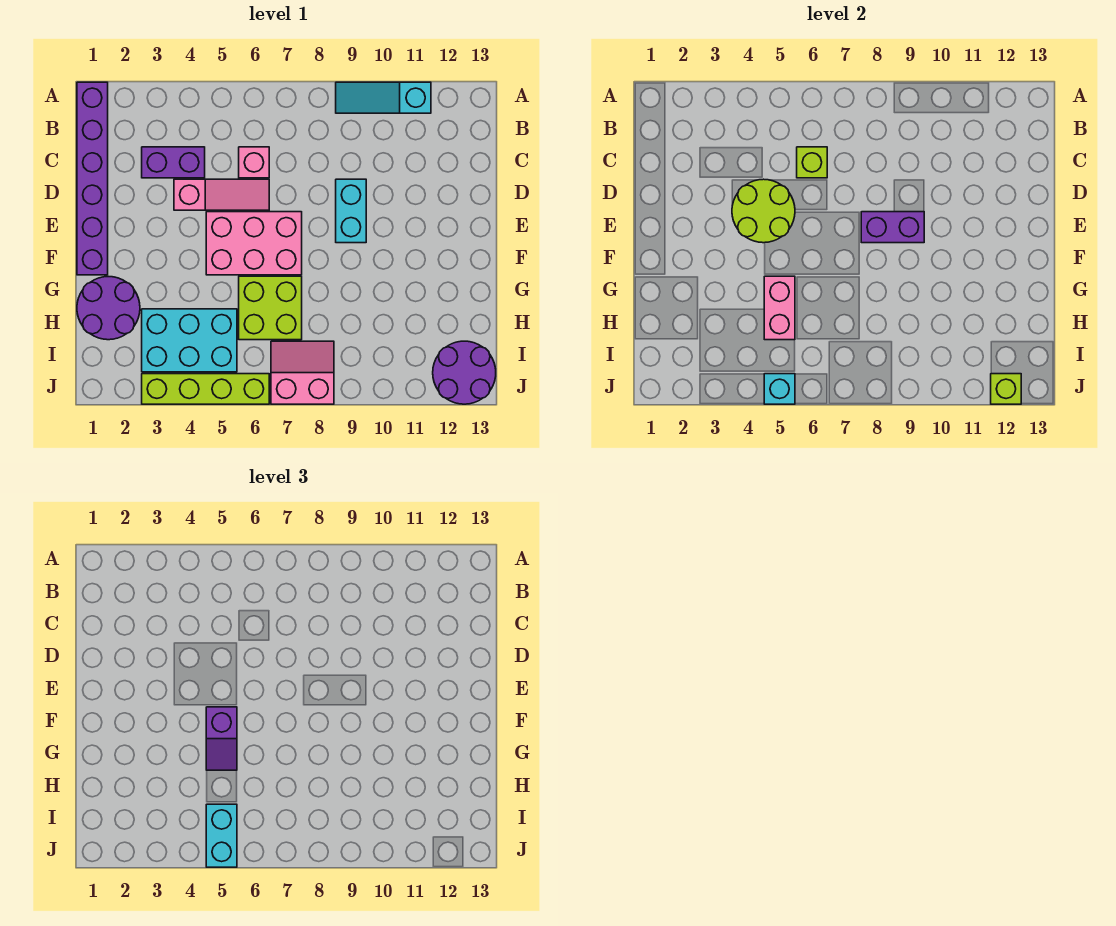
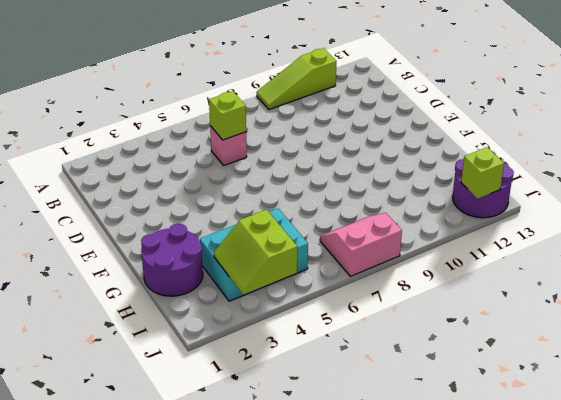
lime 1x3 slope [257,48,336,110] -> cyan 1x3 slope [336,82,431,113]
lime 2x2 slope [214,210,297,295] -> none
none -> purple 1x6 brick [77,82,108,275]
none -> purple 1x2 brick [142,147,205,178]
none -> pink 1x3 slope [174,179,269,210]

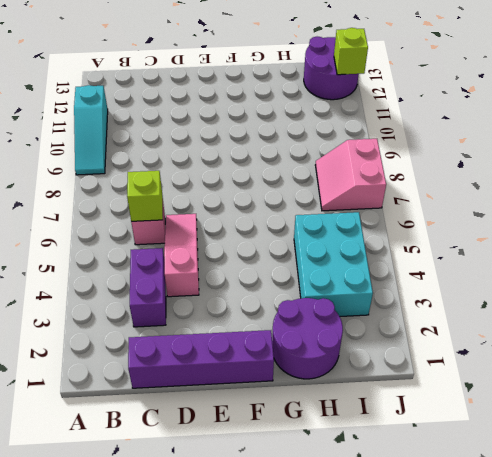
purple 1x4 brick [128,330,274,388] -> purple 1x6 brick [77,82,108,275]
none -> cyan 1x2 brick [336,179,366,243]
none -> pink 2x3 brick [206,212,302,275]
none -> lime 2x2 brick [239,276,302,340]

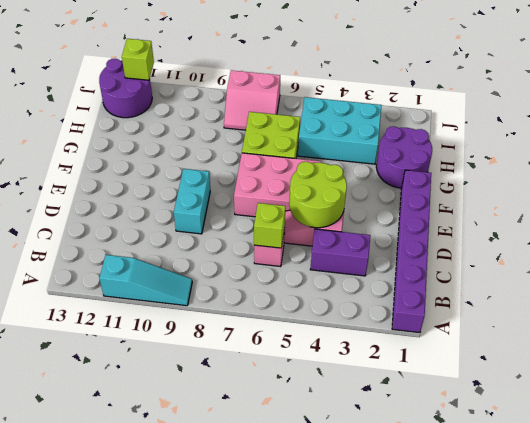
none -> lime 1x4 brick [142,374,269,404]
none -> purple 1x2 brick [861,212,924,243]
none -> pink 1x2 brick [764,276,795,340]

